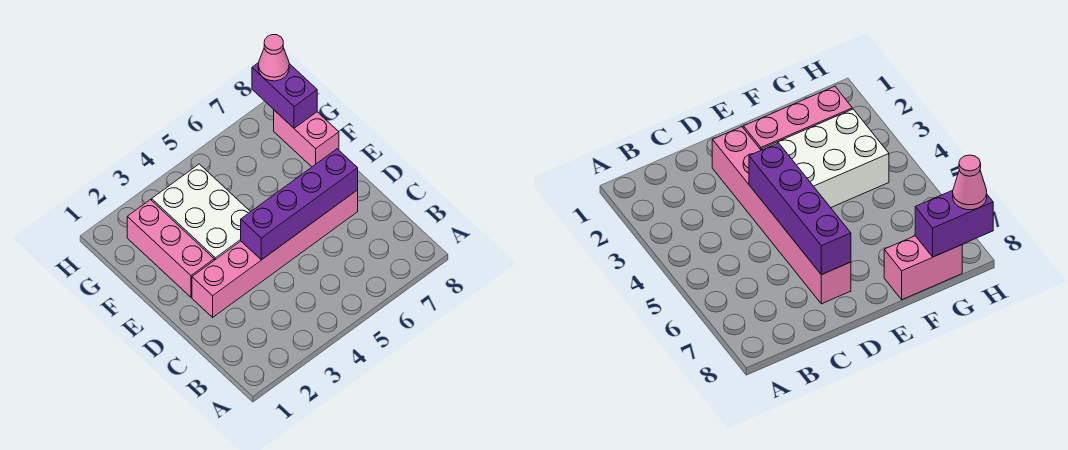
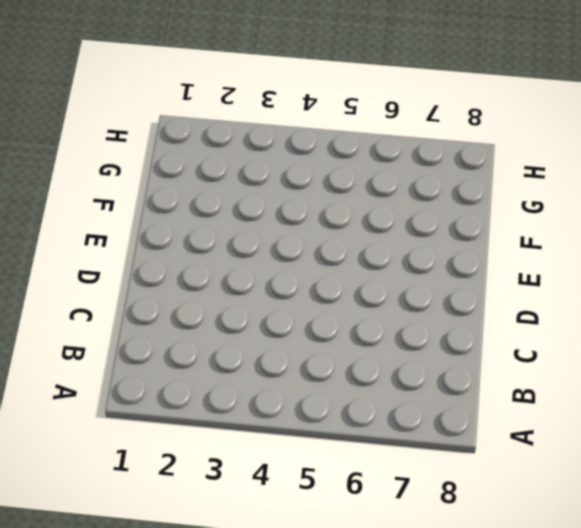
none -> pink 1x6 brick [192,190,358,317]
none -> pink 1x3 brick [127,200,214,297]

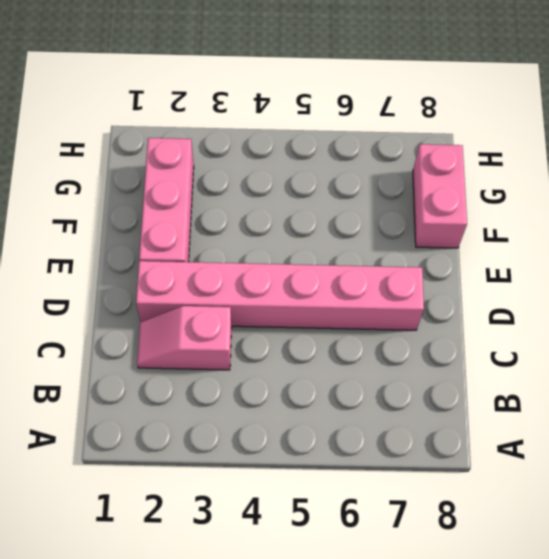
pink 1x2 slope [137,306,232,370] -> none
none -> white 2x3 brick [152,164,250,260]
none -> purple 1x4 brick [241,149,358,260]

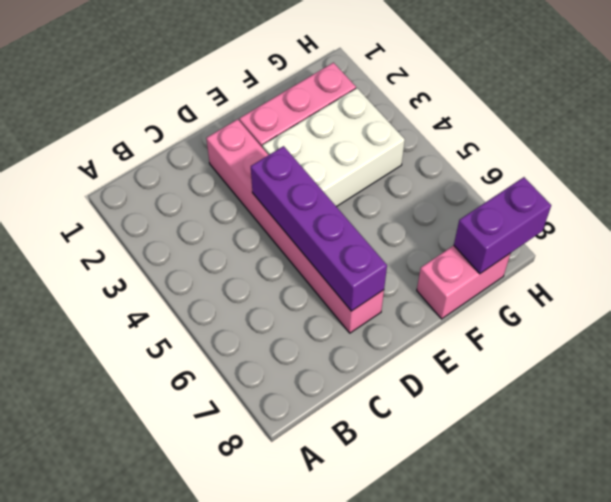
none -> pink 1x1 cone [258,35,289,81]

